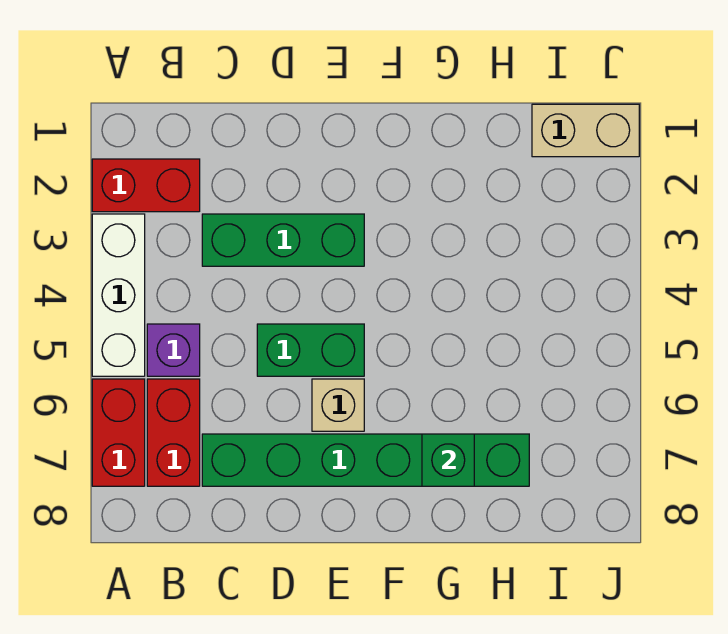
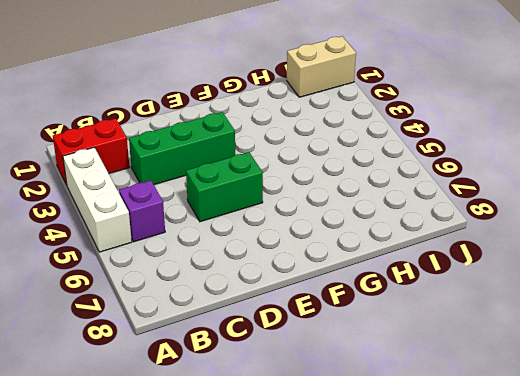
none -> red 1x2 brick [92,379,145,486]
none -> red 1x2 brick [147,379,200,486]

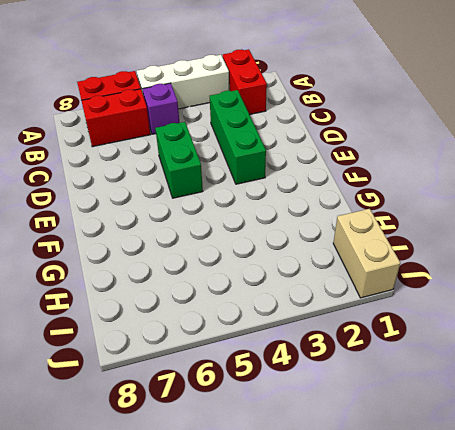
none -> green 1x6 brick [202,434,529,486]
none -> tan 1x1 brick [312,379,364,431]

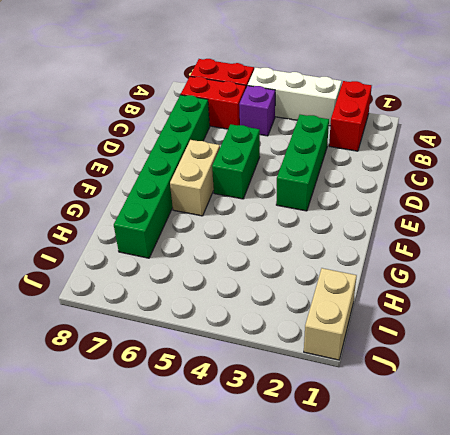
tan 1x2 brick [170,140,220,216] -> tan 1x1 brick [312,379,364,431]
none -> green 1x1 brick [422,434,474,486]

